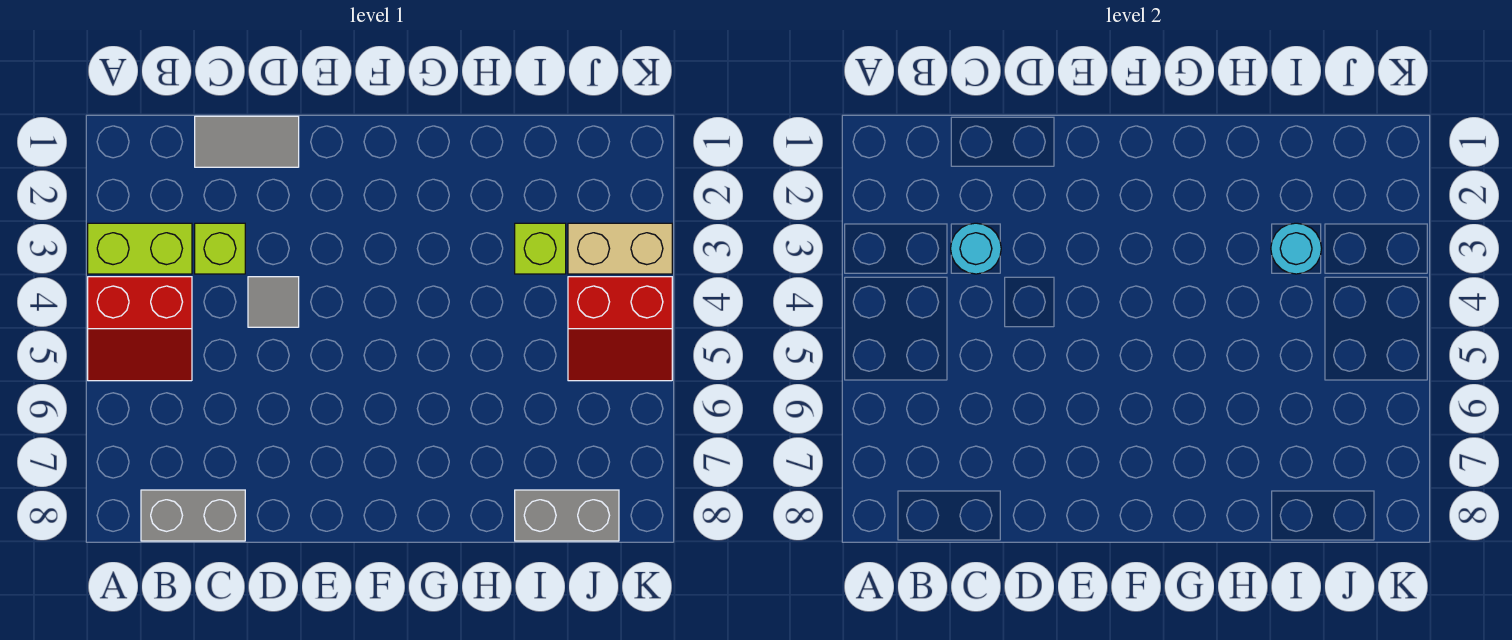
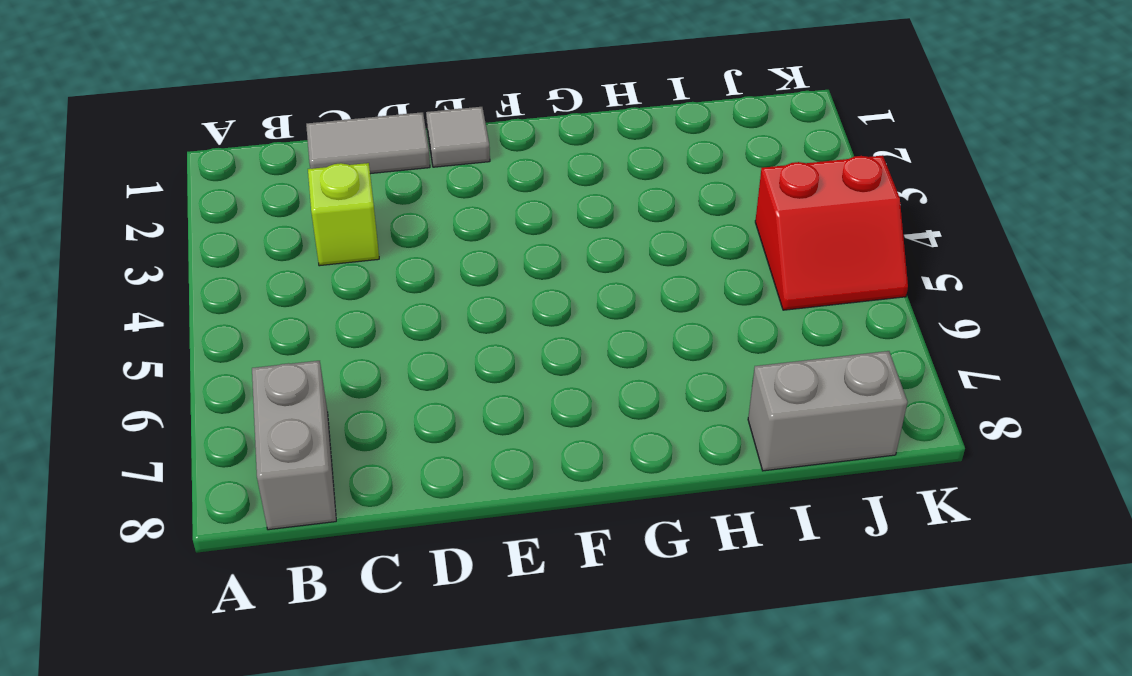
grey 1x2 brick [252,361,336,530] -> grey 1x2 brick turned to [141,490,245,541]
grey 1x1 tile [426,107,490,167] -> grey 1x1 tile moved to [248,277,299,327]
none -> lime 1x2 brick [88,223,192,274]
none -> red 2x2 slope [88,277,192,381]
none -> lime 1x1 brick [515,223,566,274]

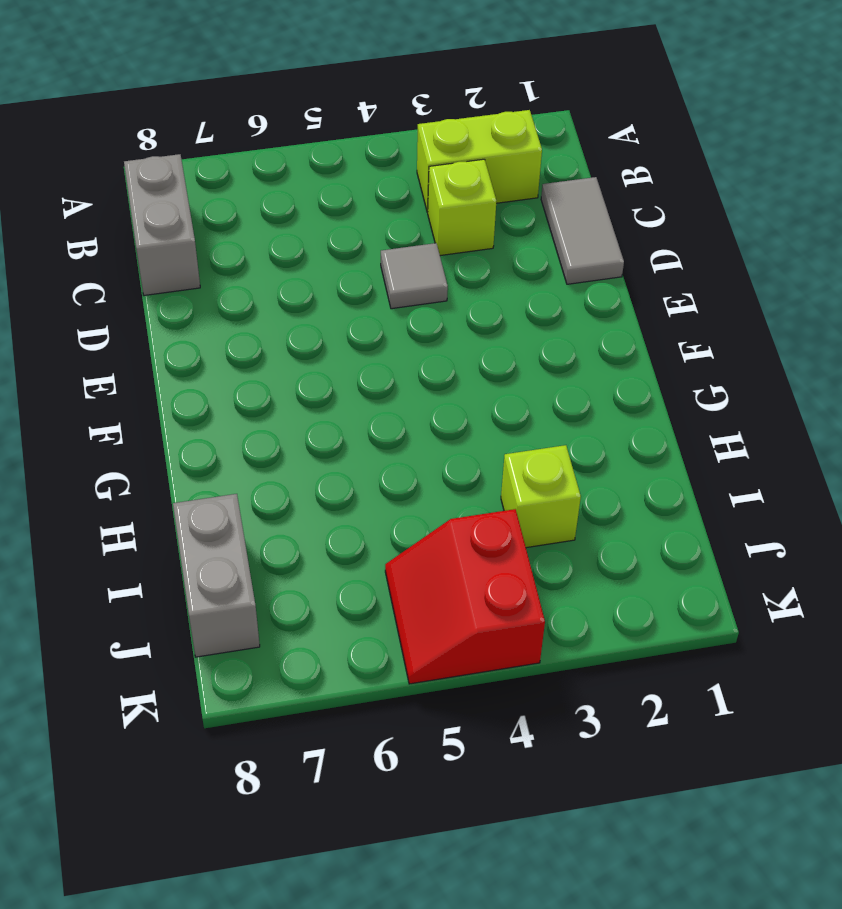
lime 1x2 brick [417,110,542,212] -> lime 1x2 brick turned to [88,223,192,274]
none -> red 2x2 slope [88,277,192,381]
none -> tan 1x2 brick [568,223,672,274]
none -> cyan 1x1 round brick [951,223,1001,274]

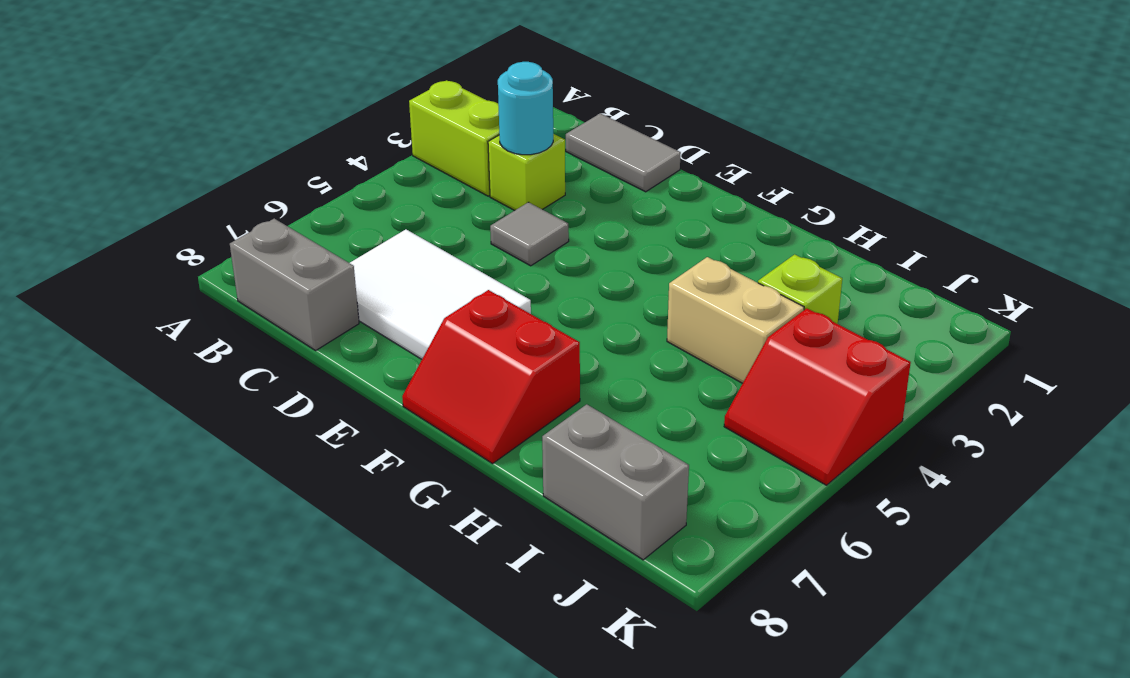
white 2x3 tile [350,229,531,359] -> none
red 2x2 slope [402,290,580,464] -> red 2x2 slope moved to [88,277,192,381]
tan 1x2 brick [667,257,804,383] -> tan 1x2 brick moved to [568,223,672,274]
none -> cyan 1x1 round brick [1271,223,1322,274]

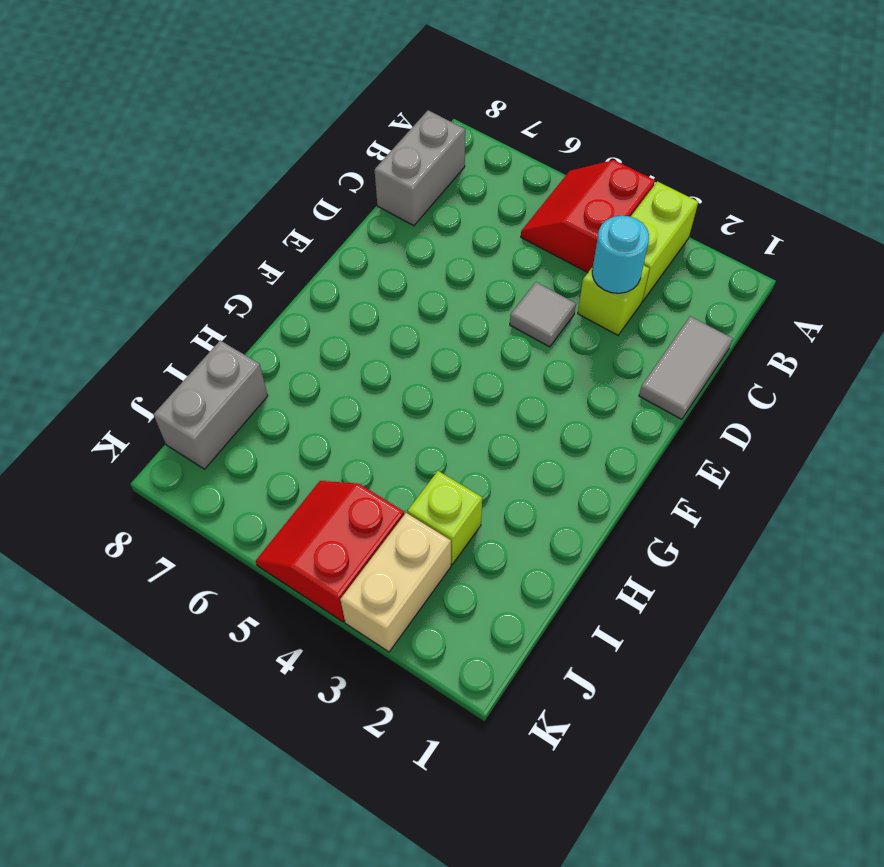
none -> cyan 1x1 round brick [1271,223,1322,274]

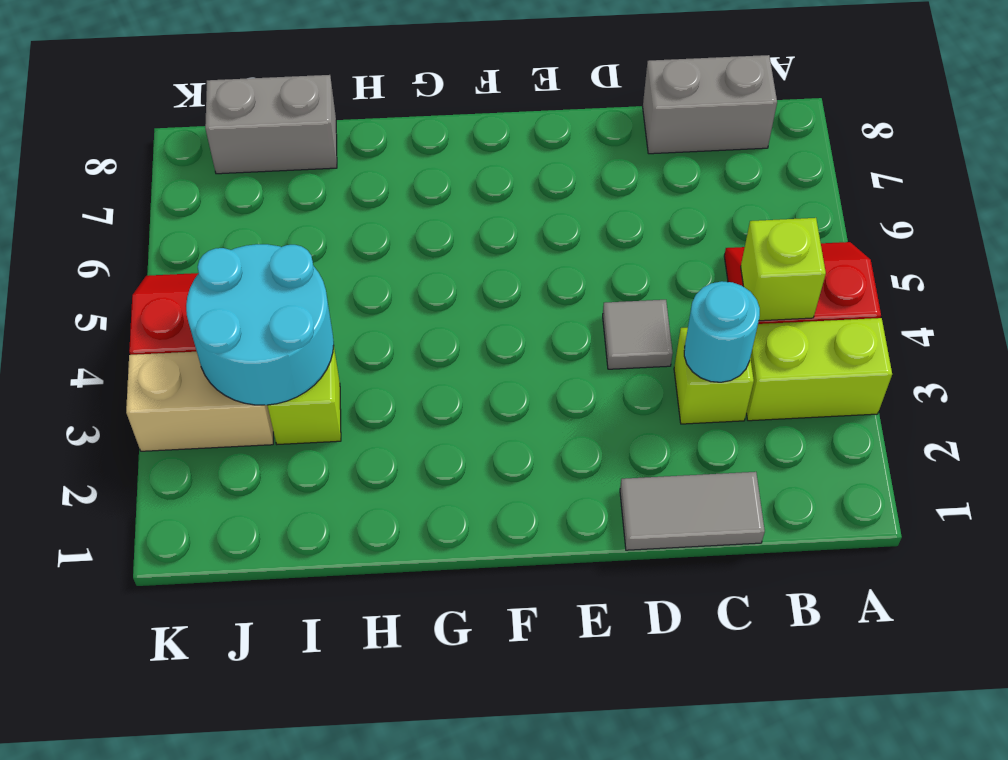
lime 1x1 brick [741,218,826,321] -> none
cyan 2x2 round brick [186,244,334,405] -> cyan 1x1 round brick [1271,223,1322,274]

